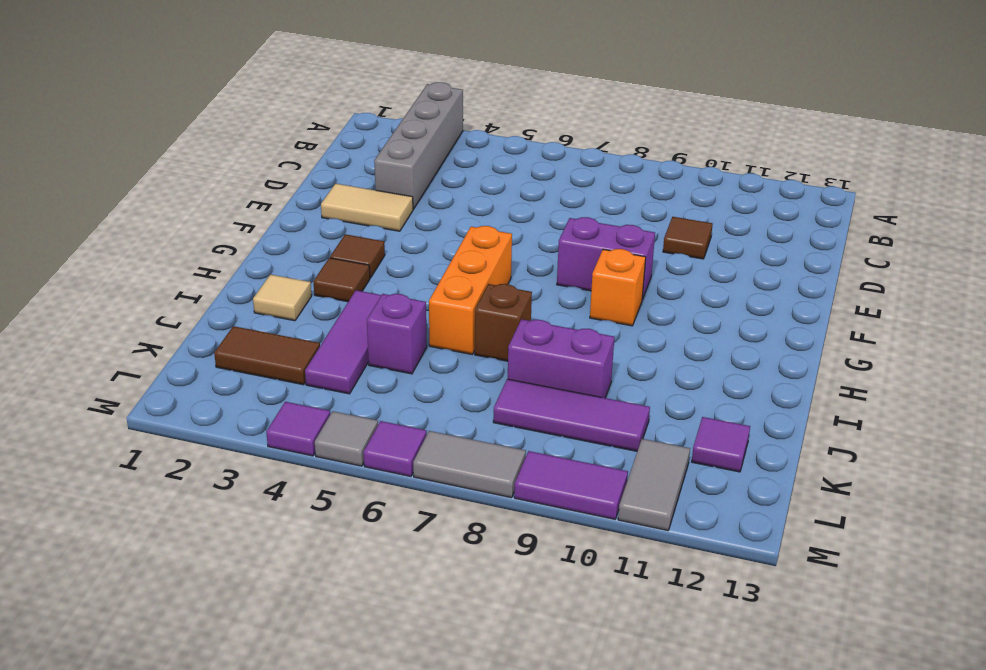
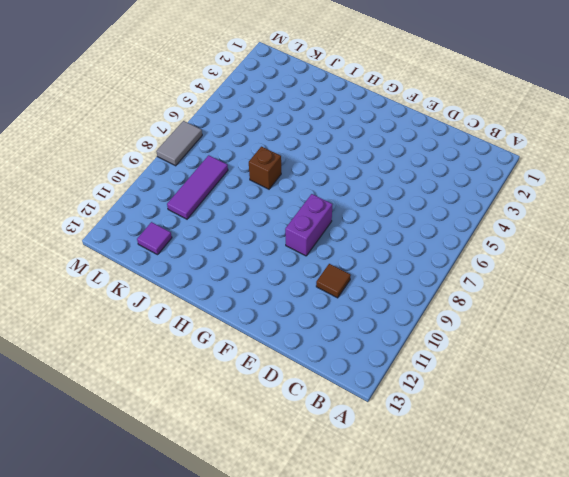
none -> grey 1x4 brick [374,82,463,209]
none -> tan 1x2 tile [321,184,413,231]
none -> brown 1x1 tile [330,234,385,278]

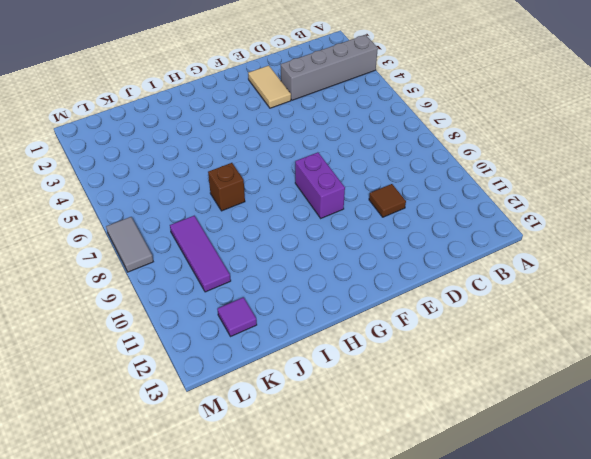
none -> brown 1x1 tile [330,234,385,278]
none -> orange 1x3 brick [429,226,512,354]
none -> orange 1x1 brick [590,249,646,326]

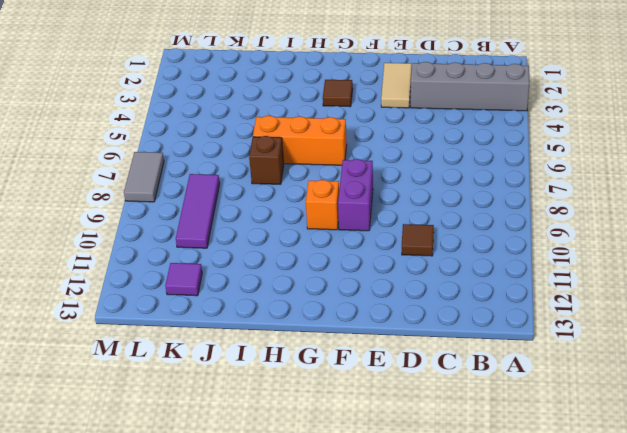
none -> brown 1x1 tile [313,258,370,302]
none -> tan 1x1 tile [253,274,312,321]
none -> purple 1x3 tile [305,290,381,394]

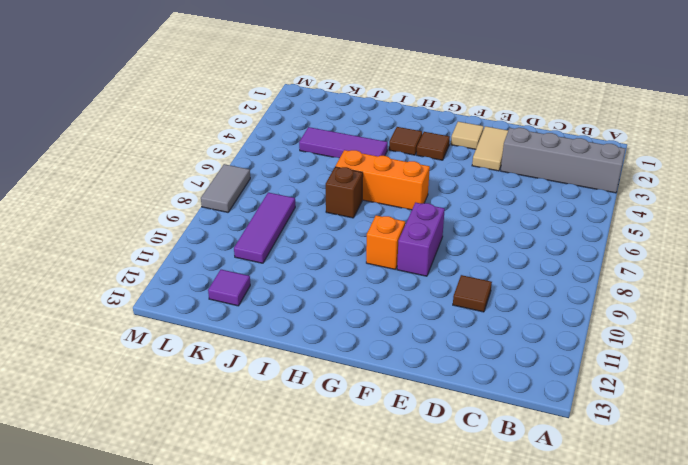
tan 1x1 tile [451,122,484,149] -> tan 1x1 tile moved to [253,274,312,321]
none -> purple 1x1 brick [367,294,427,374]
none -> purple 1x2 brick [508,319,614,398]
none -> brown 1x2 tile [214,326,320,385]

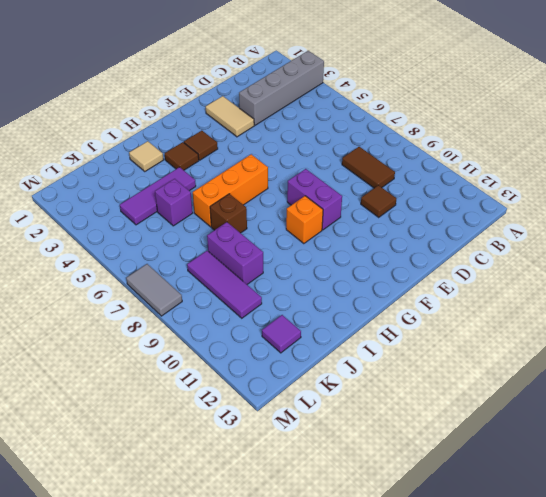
brown 1x2 tile [342,147,395,188] -> brown 1x2 tile moved to [214,326,320,385]
none -> grey 1x2 tile [618,439,690,531]
none -> purple 1x1 tile [266,402,330,456]
none -> grey 1x1 tile [315,411,378,466]

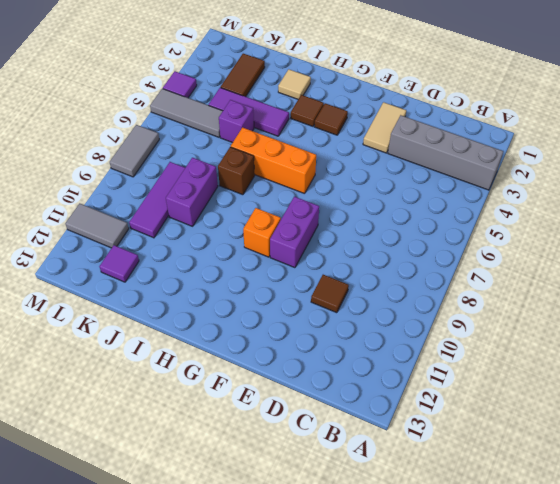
grey 1x3 tile [150,89,223,137] -> grey 1x1 tile [315,411,378,466]
none -> purple 1x1 tile [364,421,427,477]
none -> purple 1x2 tile [514,451,628,519]

